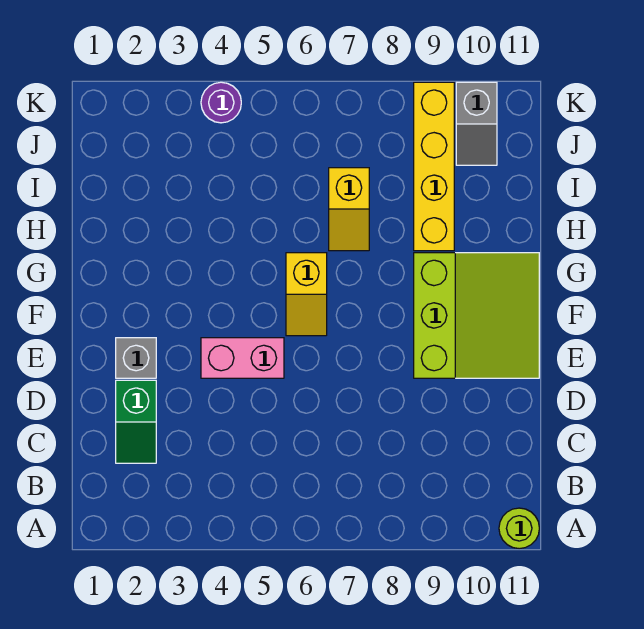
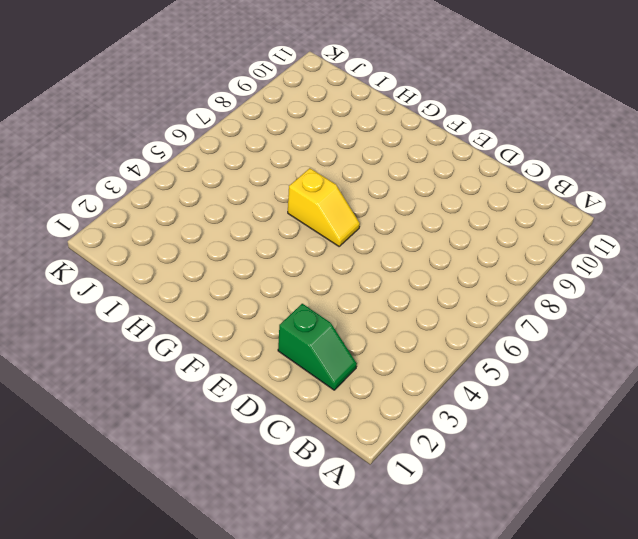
none -> lime 1x1 round brick [499,508,539,549]
none -> grey 1x1 brick [116,338,156,378]

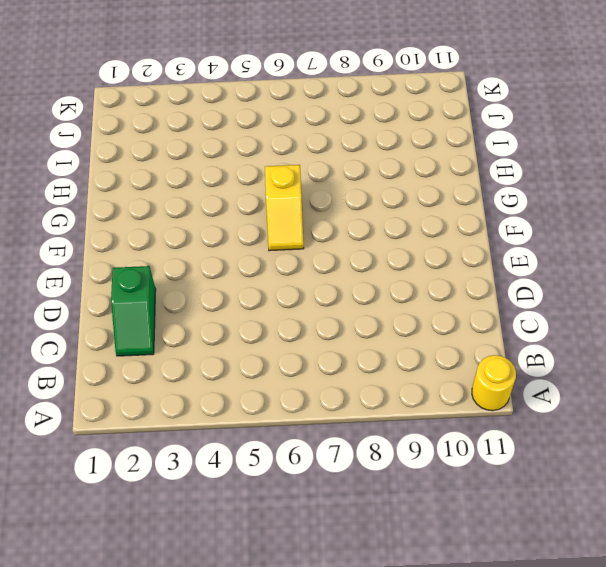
yellow 1x1 round brick [472,355,516,411] -> lime 1x1 round brick [499,508,539,549]
none -> grey 1x1 brick [116,338,156,378]
none -> pink 1x2 brick [201,338,284,378]

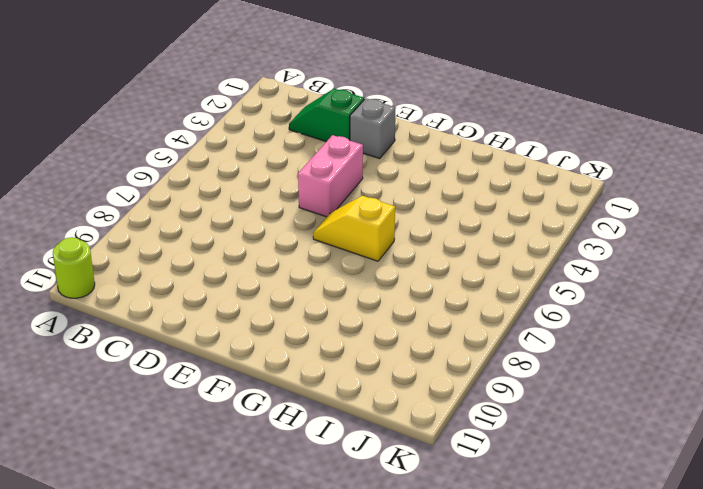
none -> lime 3x3 slope [414,253,539,378]
none -> yellow 1x2 slope [329,168,369,251]

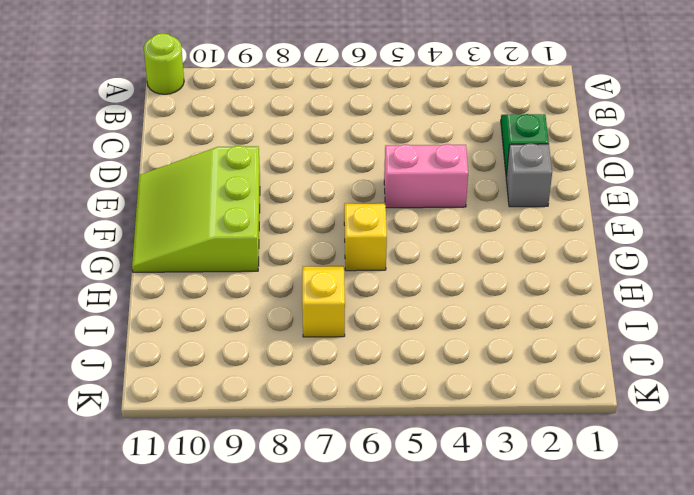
none -> yellow 1x4 brick [414,82,454,251]
none -> grey 1x2 slope [456,82,497,165]

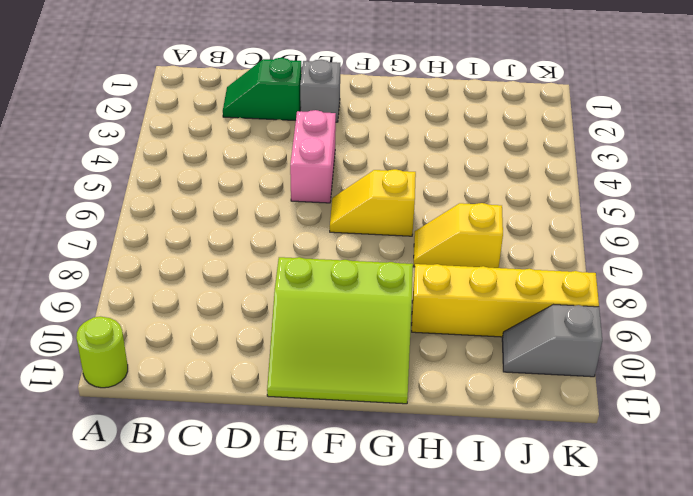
none -> purple 1x1 round brick [201,82,241,123]

